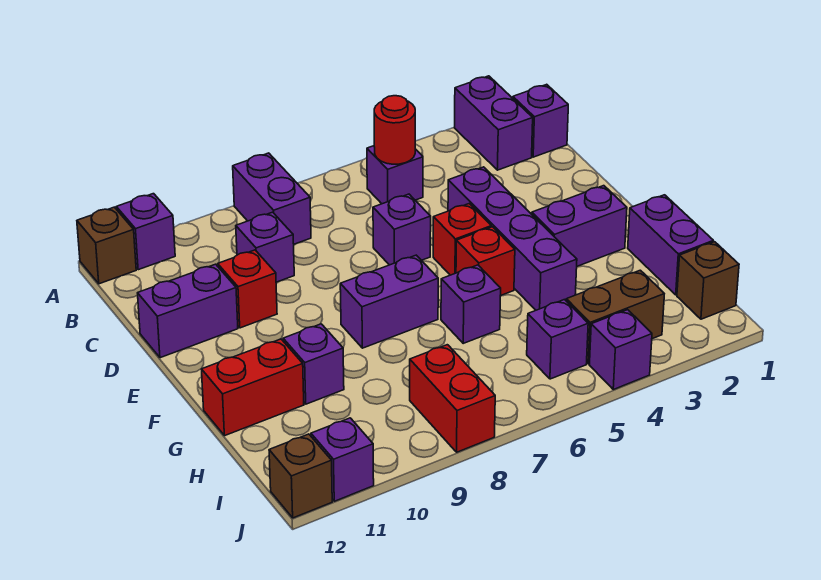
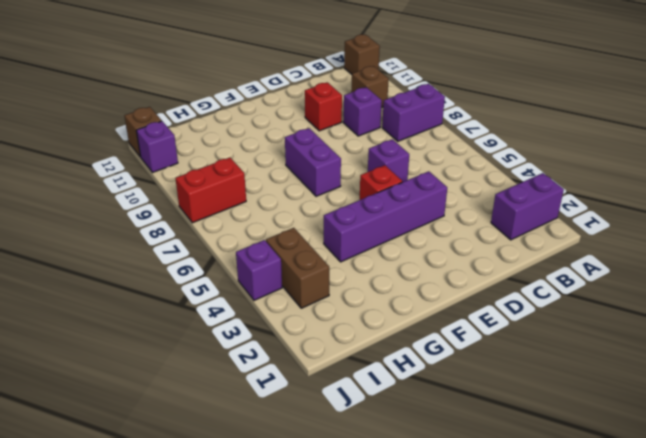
brown 1x1 brick [351,66,389,108] -> brown 1x1 brick moved to [677,242,739,319]
none -> purple 1x1 brick [116,194,175,270]
none -> purple 1x1 brick [513,84,568,157]
none -> purple 1x1 brick [367,146,423,204]

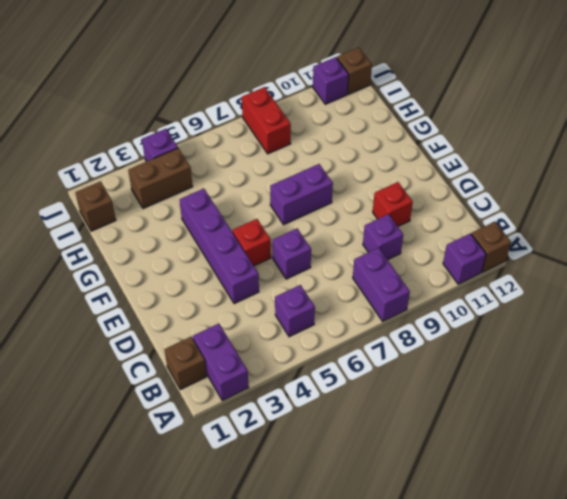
brown 1x1 brick [164,337,207,390] -> purple 1x1 brick [513,84,568,157]
none -> purple 1x2 brick [138,264,238,358]
none -> purple 1x2 brick [532,186,627,266]
none -> red 1x1 brick [456,227,515,296]

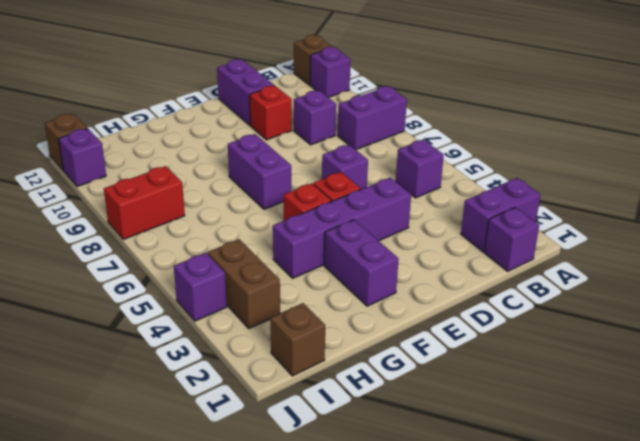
none -> purple 1x2 brick [628,195,713,295]
none -> purple 1x1 brick [441,265,501,343]
none -> purple 1x1 brick [283,324,344,404]

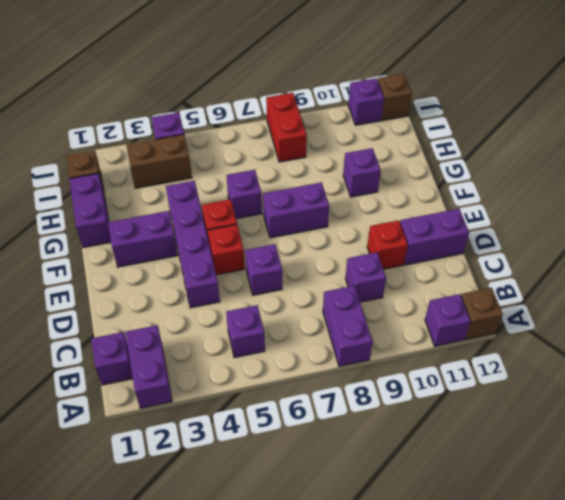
none -> red 1x2 brick [202,339,304,436]
none -> purple 1x1 brick [527,300,588,379]
none -> red 1x1 round brick [374,96,415,164]

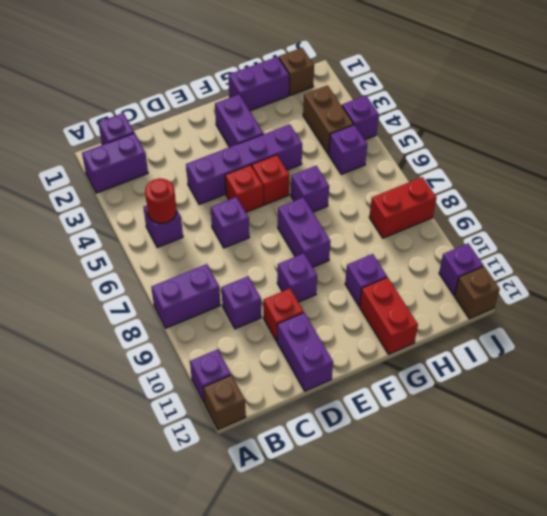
purple 1x1 brick [277,253,317,302] -> none

